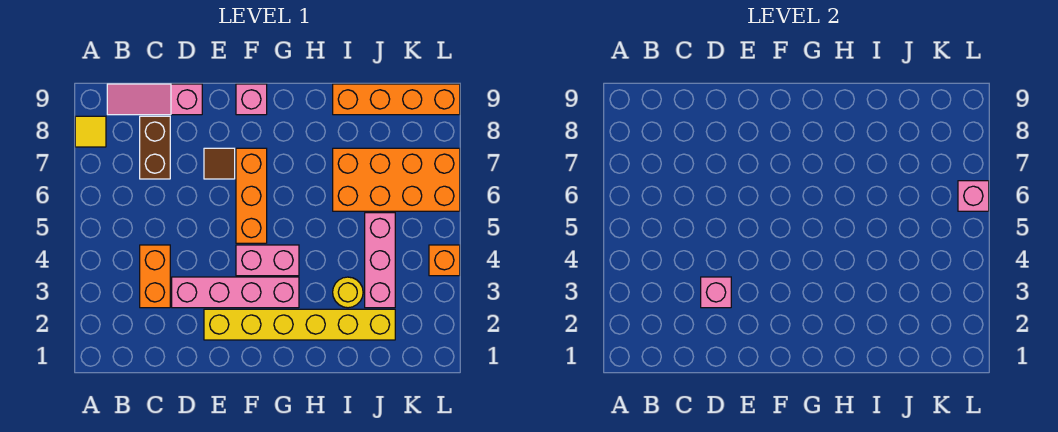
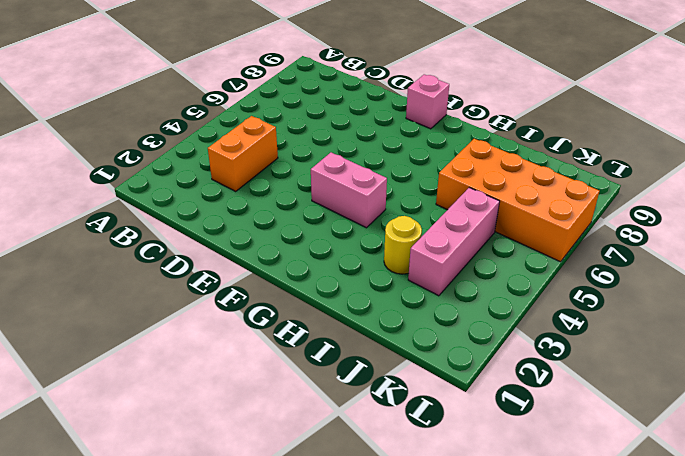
none -> yellow 1x1 tile [75,116,106,147]
none -> pink 1x3 slope [107,84,202,115]
none -> brown 1x2 brick [140,116,170,179]

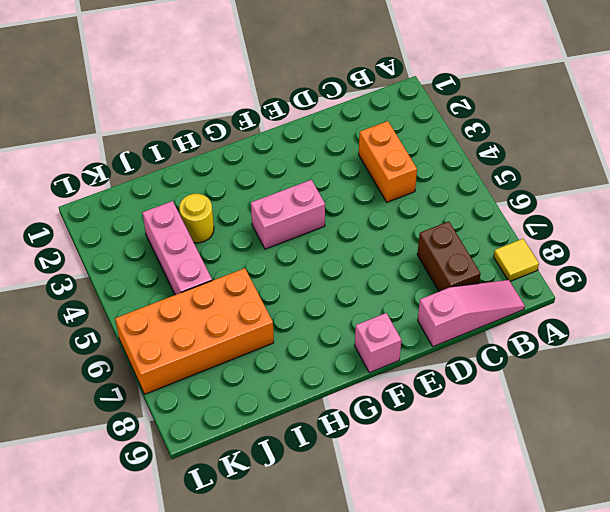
none -> pink 1x4 brick [172,277,299,308]
none -> yellow 1x6 brick [204,309,395,340]
none -> brown 1x1 tile [204,148,235,179]

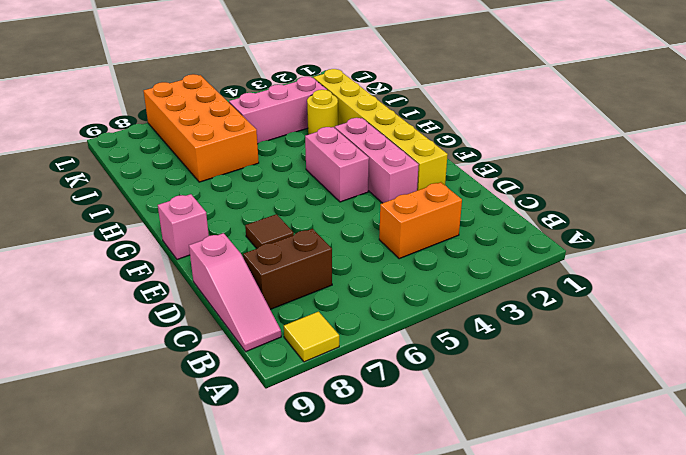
pink 1x3 brick [335,118,419,203] -> pink 1x4 brick [172,277,299,308]
none -> orange 1x3 brick [236,148,267,243]
none -> orange 1x4 brick [333,84,460,115]
none -> orange 1x1 brick [429,245,460,276]

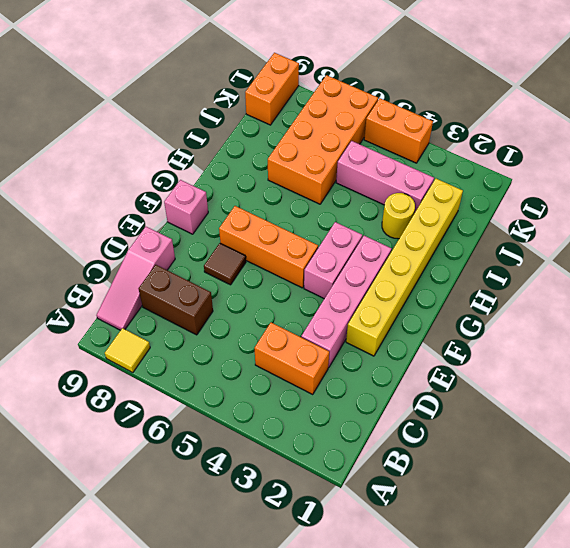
orange 1x2 brick [245,53,299,125] -> orange 1x4 brick [333,84,460,115]
orange 1x2 brick [364,98,433,163] -> orange 1x1 brick [429,245,460,276]
none -> pink 1x1 brick [701,277,731,308]
none -> pink 1x1 brick [958,181,989,211]

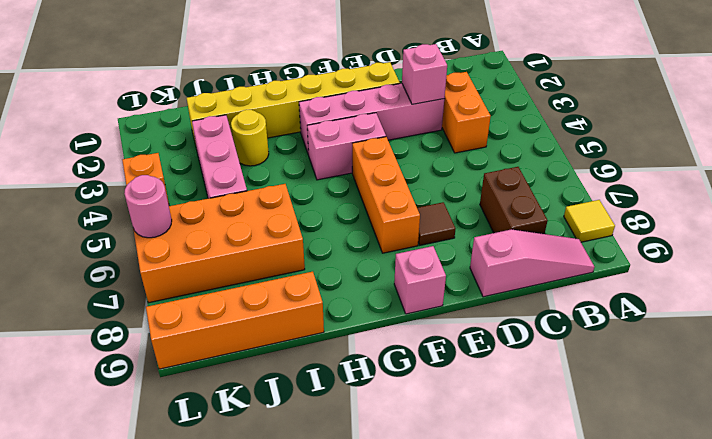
pink 1x1 round brick [124,175,172,238] -> pink 1x1 brick [958,181,989,211]

